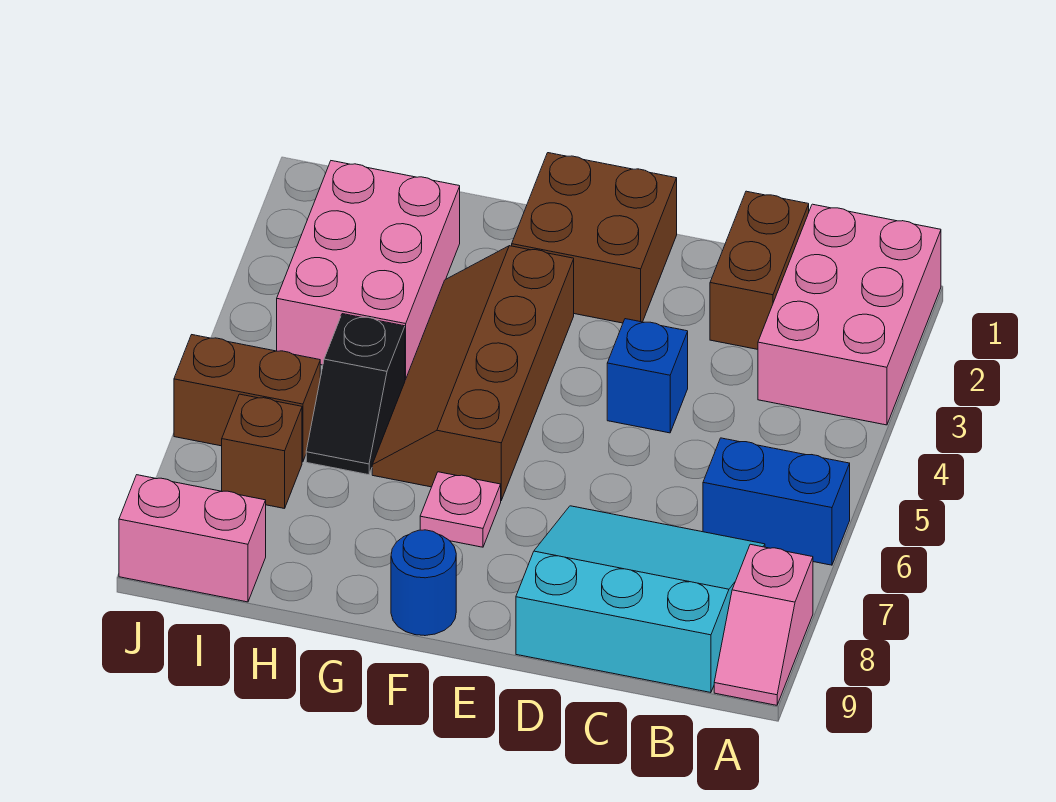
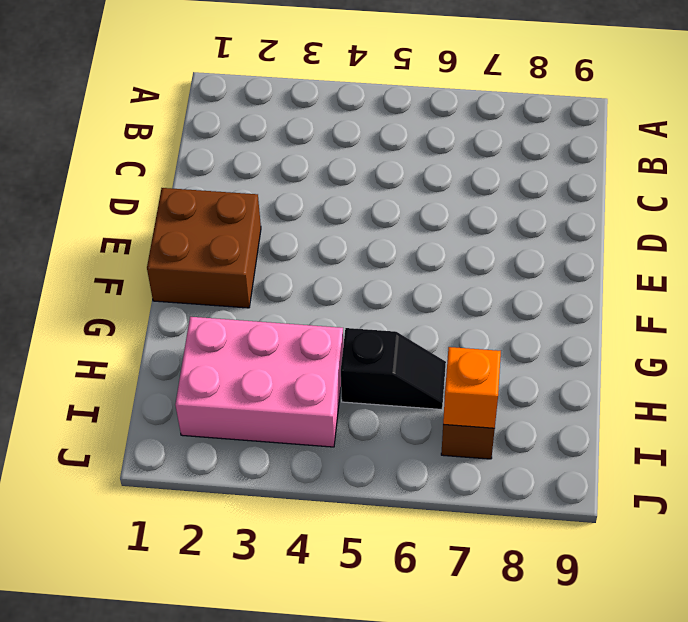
orange 1x1 brick [443,347,501,428] -> none
none -> pink 2x3 brick [758,204,941,425]
none -> blue 1x2 brick [703,438,850,565]
none -> pink 1x2 slope [714,544,813,705]

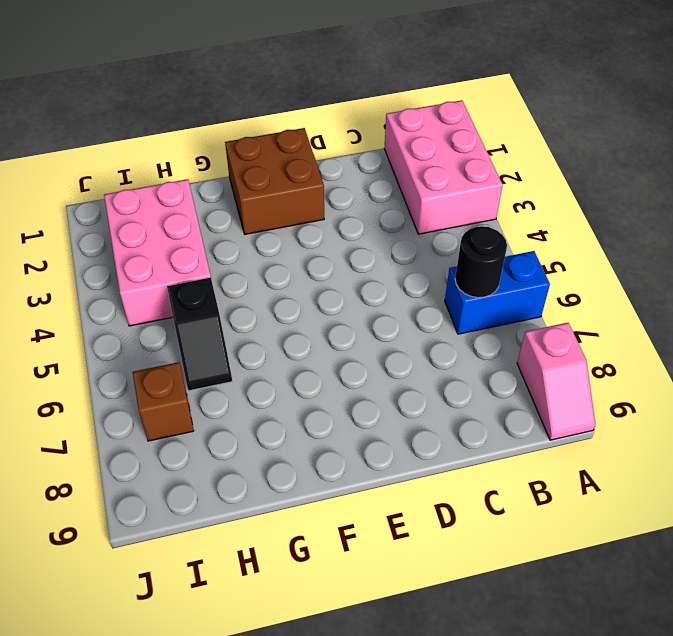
black 1x1 round brick [455,226,507,298] -> none
none -> cyan 3x3 slope [516,506,765,693]
none -> brown 1x2 brick [710,191,809,349]
none -> blue 1x1 brick [607,319,688,433]

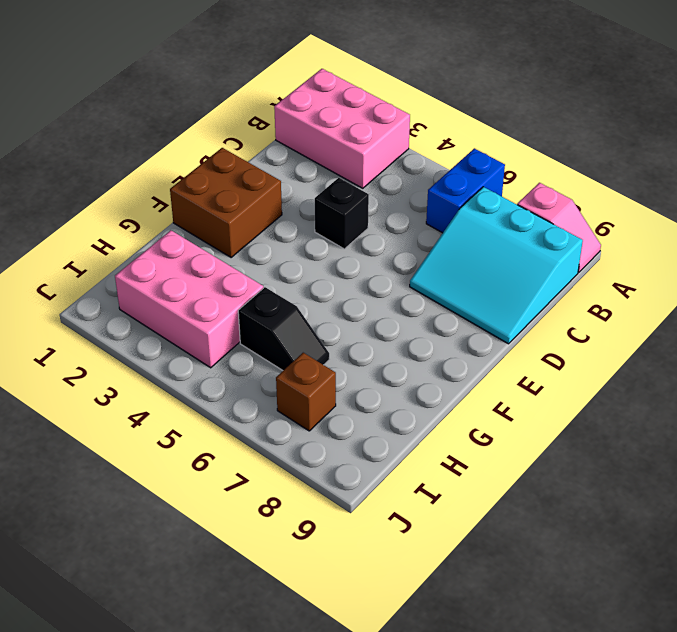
cyan 3x3 slope [410,187,583,344] -> cyan 3x3 slope turned to [516,506,765,693]
black 1x1 brick [315,178,369,249] -> blue 1x1 brick [607,319,688,433]
none -> brown 1x2 brick [710,191,809,349]
none -> brown 2x4 slope [372,246,574,500]
none -> pink 1x1 plate [420,472,501,547]

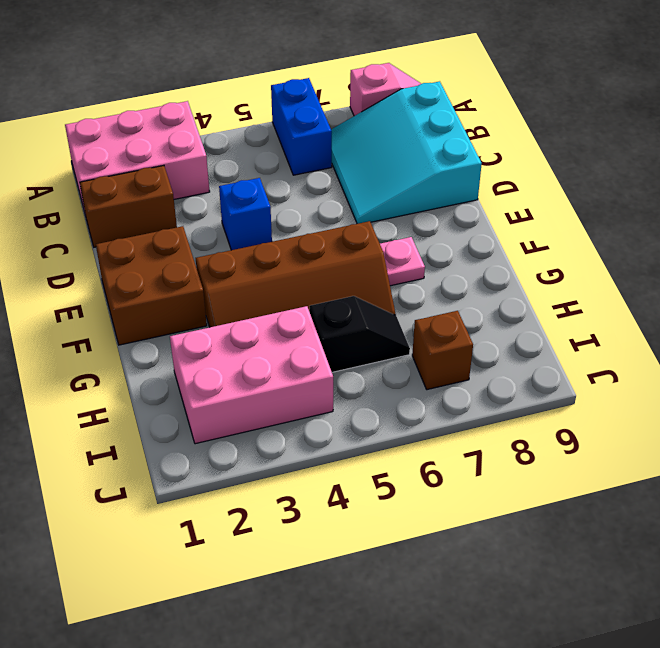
none -> blue 1x1 round brick [391,530,456,636]
none -> brown 1x2 brick [174,335,320,462]
none -> pink 1x2 brick [119,475,266,602]

